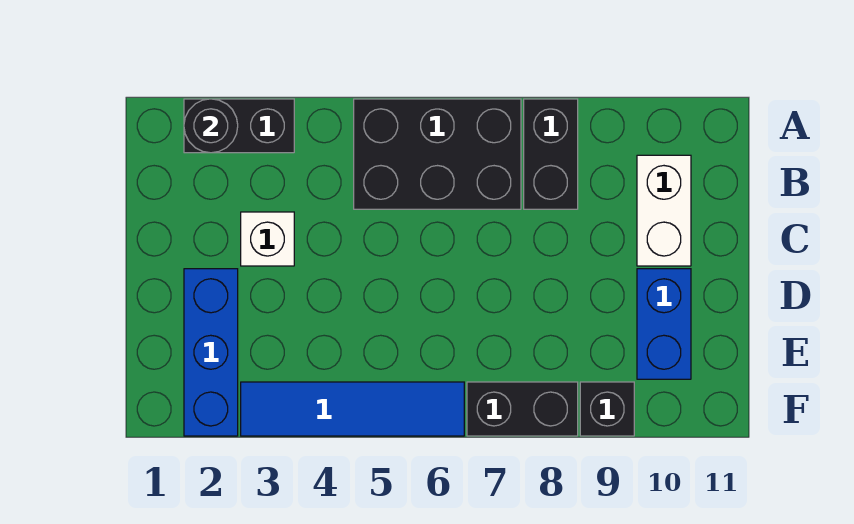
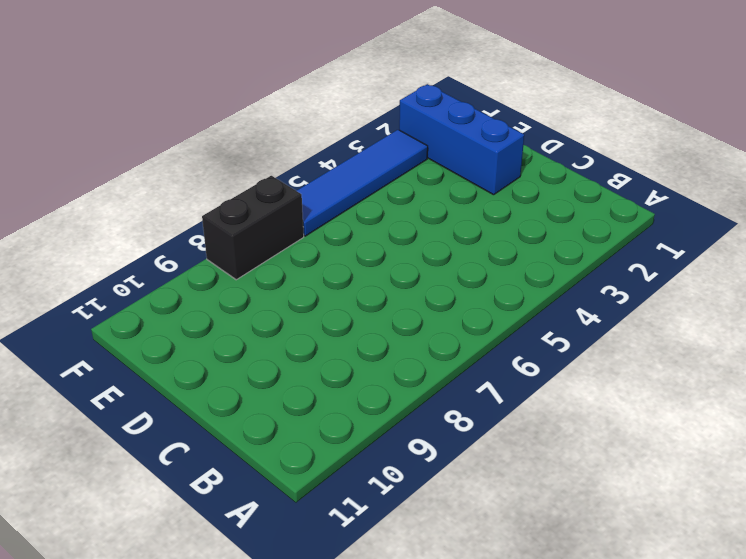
none -> black 1x2 brick [184,99,294,153]
none -> black 2x3 brick [354,99,521,209]

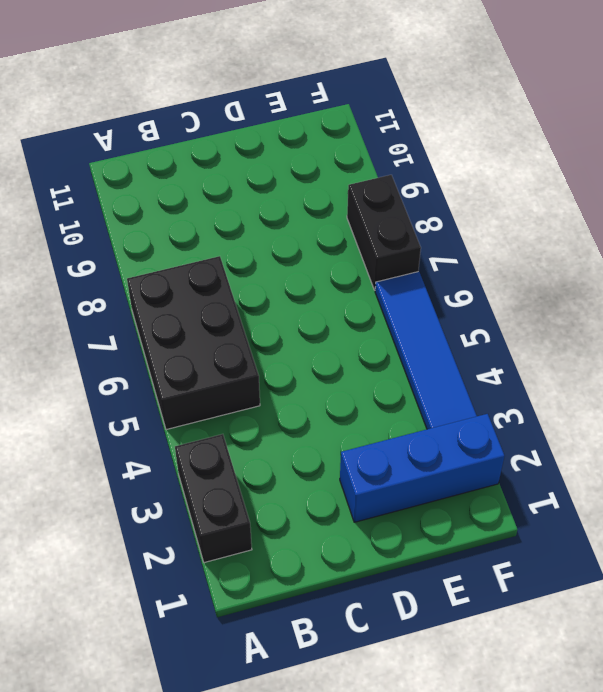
none -> black 1x2 brick [524,99,578,209]
none -> white 1x2 brick [637,155,691,266]

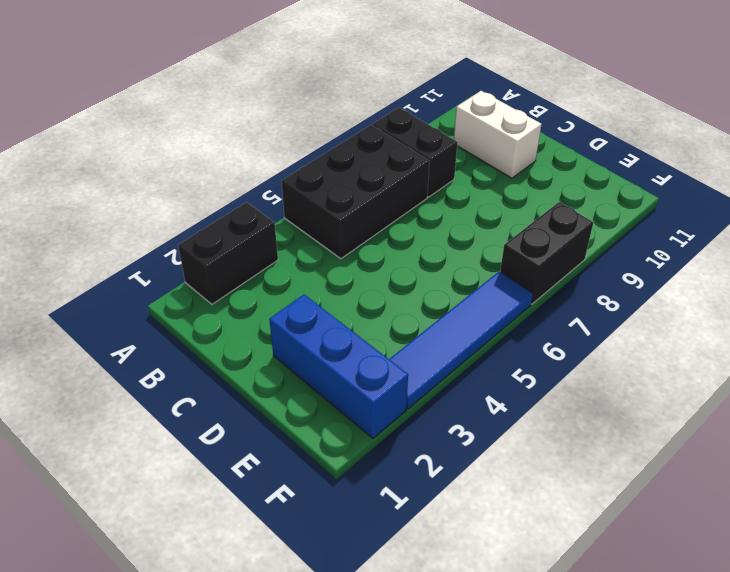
none -> white 1x1 brick [241,212,294,266]
none -> blue 1x2 brick [637,269,691,379]

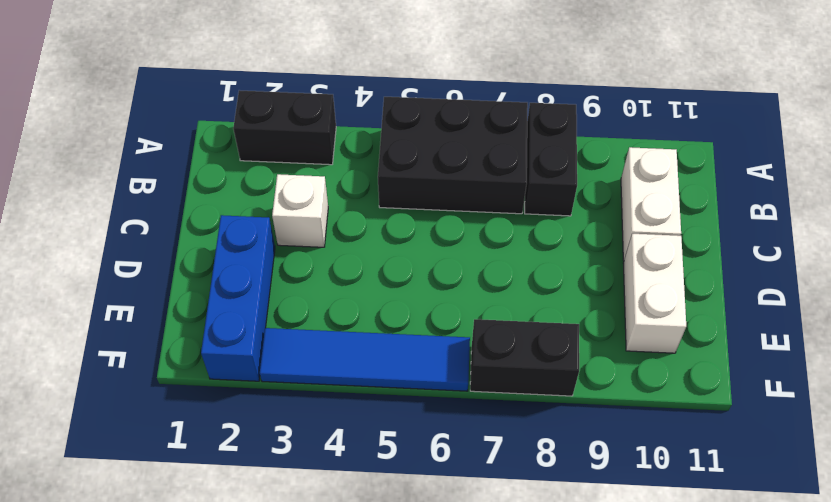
white 1x2 brick [623,234,686,353] -> blue 1x2 brick [637,269,691,379]
none -> black 1x1 brick [580,382,634,436]
none -> black 1x1 round brick [184,99,238,153]

